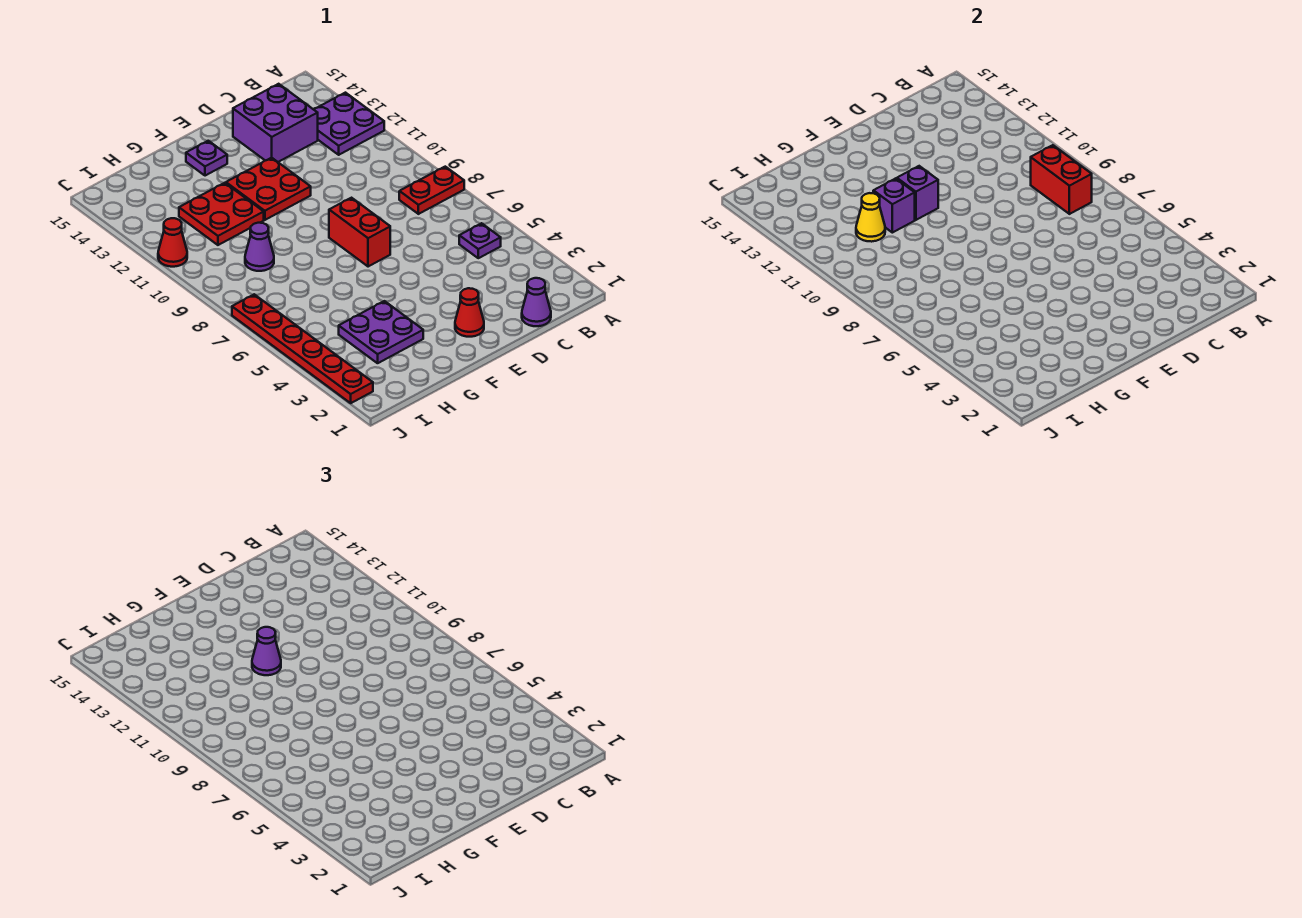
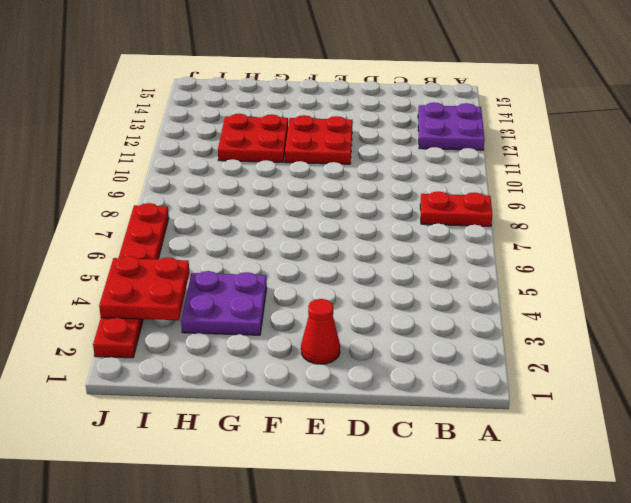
red 2x2 plate [99,256,189,320] -> none
none -> purple 1x1 plate [459,223,501,258]
none -> purple 1x1 cone [522,278,551,326]
none -> purple 2x2 brick [233,84,318,162]

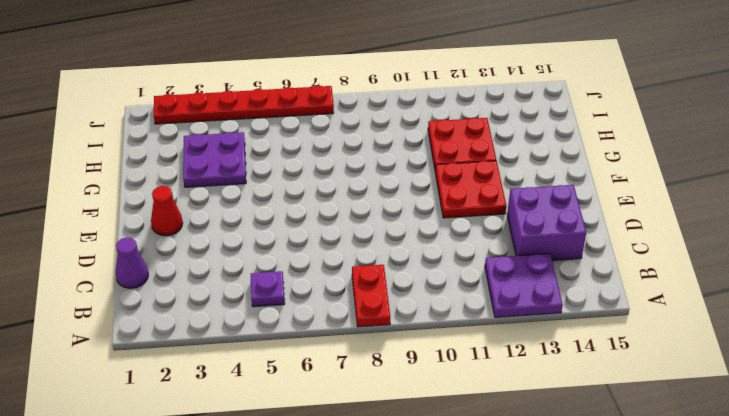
none -> red 1x2 brick [329,198,390,267]
none -> purple 1x1 plate [186,141,227,176]
none -> purple 1x1 cone [245,223,274,271]

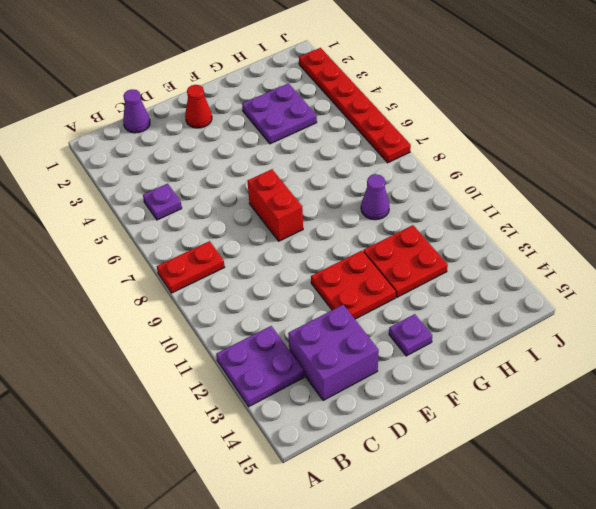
none -> red 1x1 cone [158,218,187,267]
none -> red 1x2 brick [1031,145,1092,214]
none -> purple 1x1 brick [897,166,938,220]

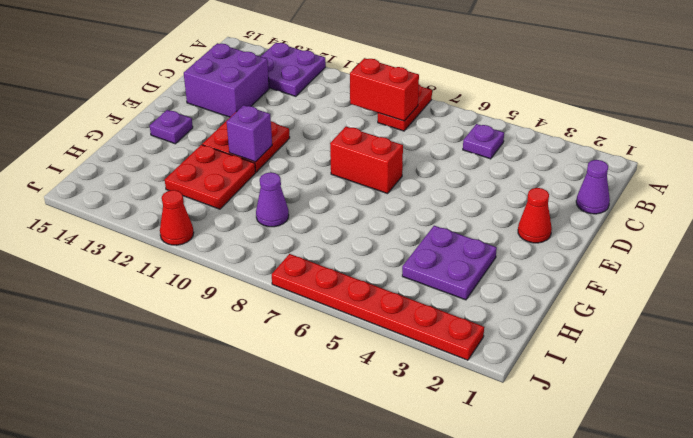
none -> purple 1x1 brick [873,178,915,233]
none -> yellow 1x1 cone [856,193,885,242]
none -> purple 1x1 cone [252,627,281,675]

